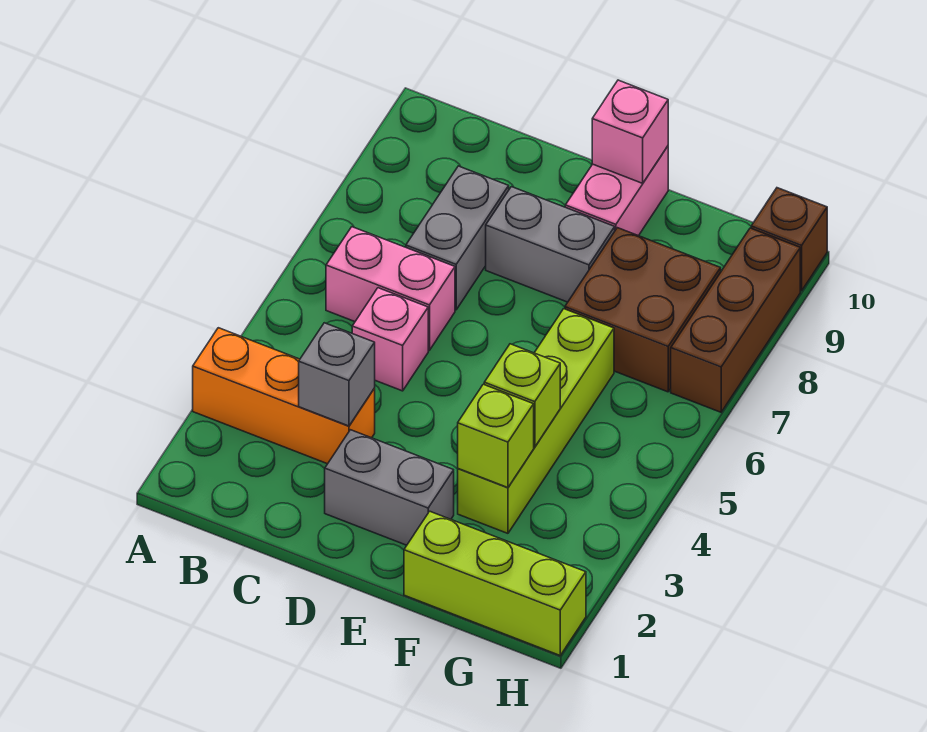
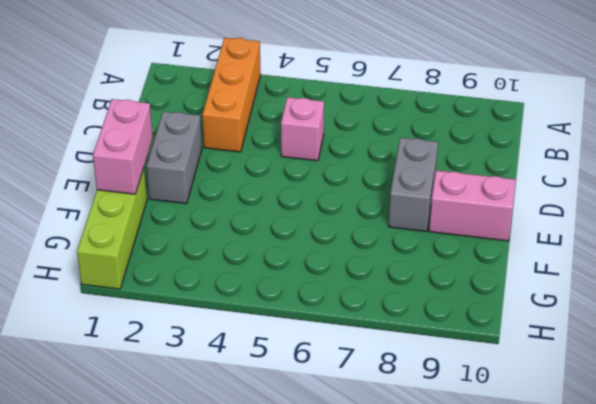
pink 1x2 brick [93,99,153,194] -> pink 1x2 brick moved to [326,227,455,350]
none -> grey 1x2 brick [406,166,509,310]
none -> lime 1x4 brick [458,309,614,533]
none -> brown 2x2 brick [565,228,721,392]

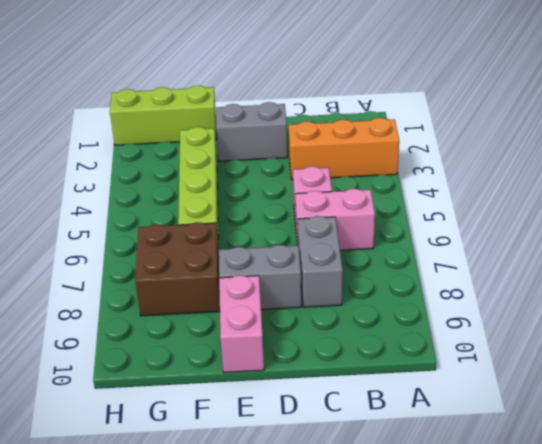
none -> brown 1x3 brick [671,228,800,412]
none -> brown 1x1 brick [751,188,827,291]
none -> grey 1x1 brick [299,323,375,426]

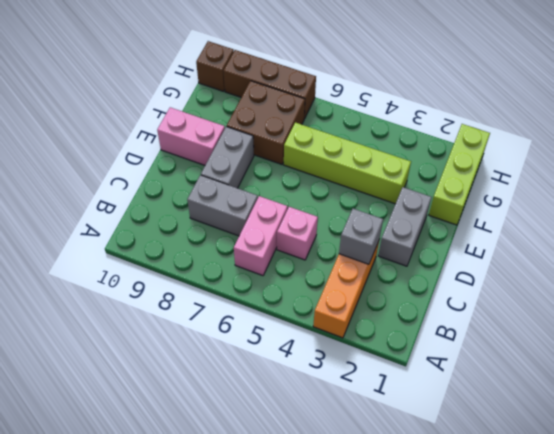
none -> pink 1x1 brick [592,80,668,183]
none -> lime 1x1 brick [458,384,534,488]
none -> lime 1x1 brick [484,344,560,447]

